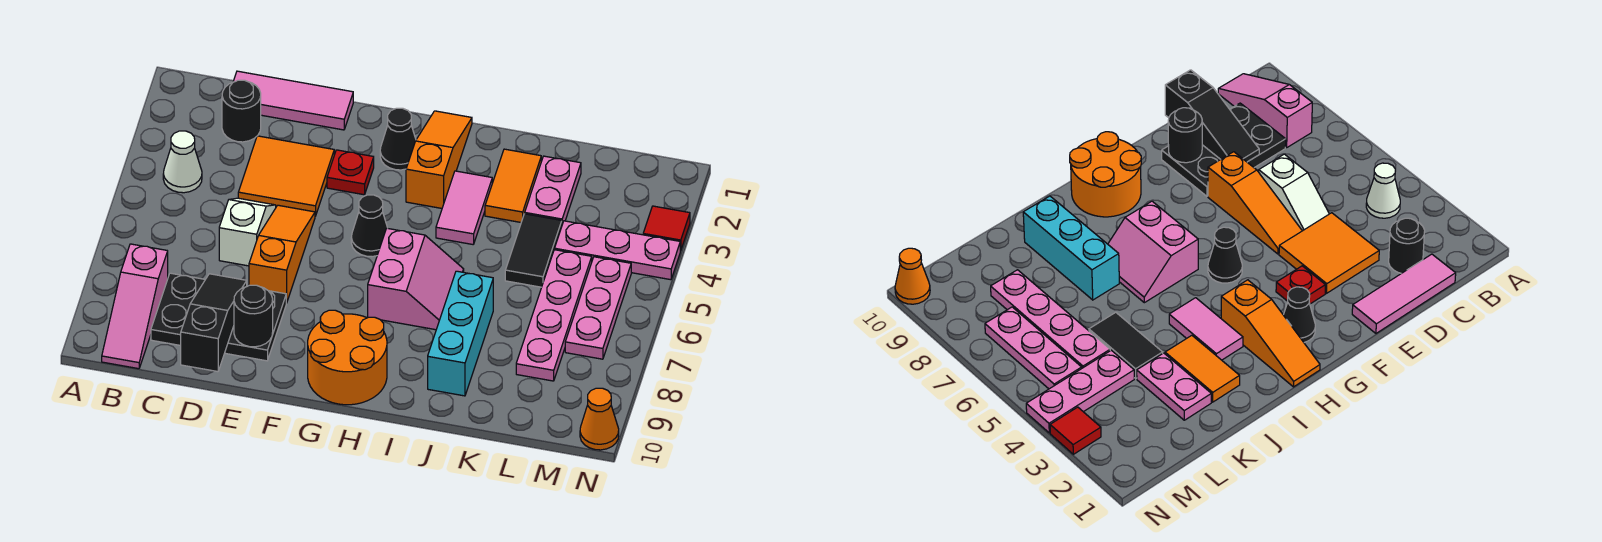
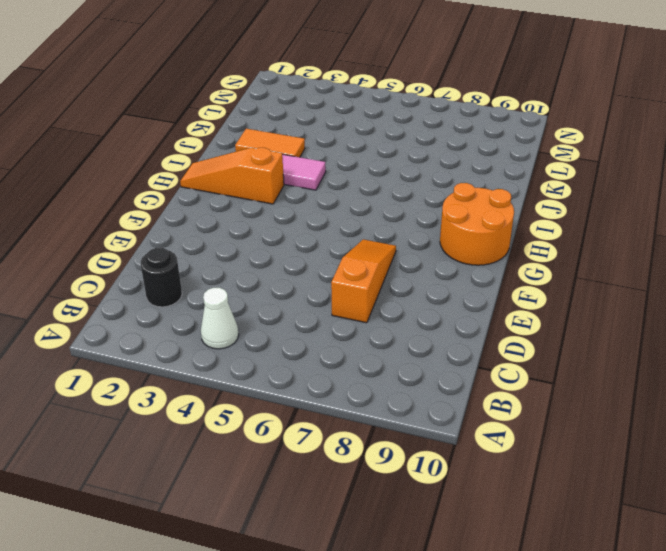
orange 1x3 slope [331,239,396,323] -> orange 1x3 slope turned to [249,205,315,303]
none -> pink 1x3 slope [102,244,168,369]
none -> pink 1x3 tile [233,71,353,130]
none -> black 2x3 plate [151,273,286,361]

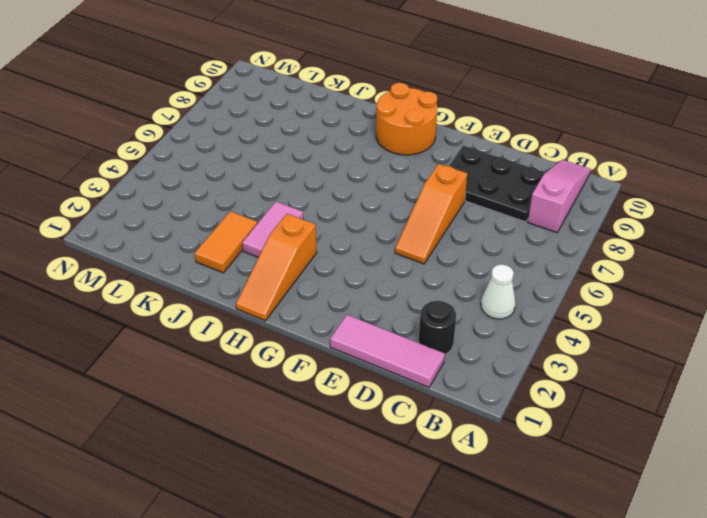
none -> orange 2x2 tile [238,136,334,216]
none -> white 1x2 slope [219,198,276,266]
none -> red 1x1 plate [327,150,374,195]

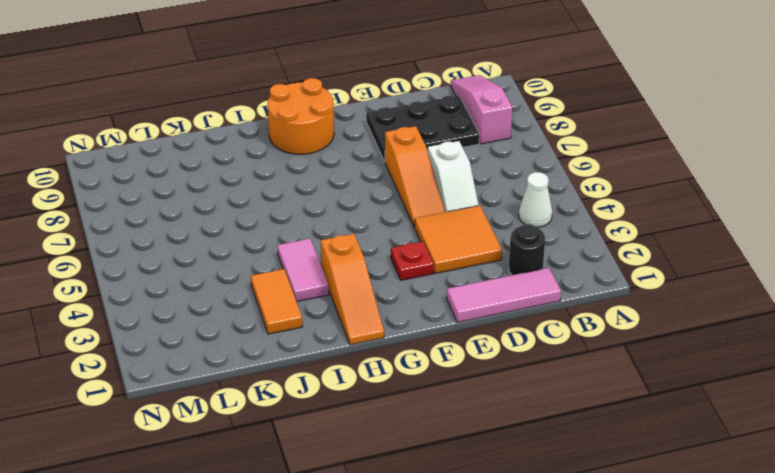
none -> black 1x1 cone [380,108,416,170]
none -> black 1x1 cone [351,195,387,257]
none -> pink 2x2 slope [368,228,464,330]

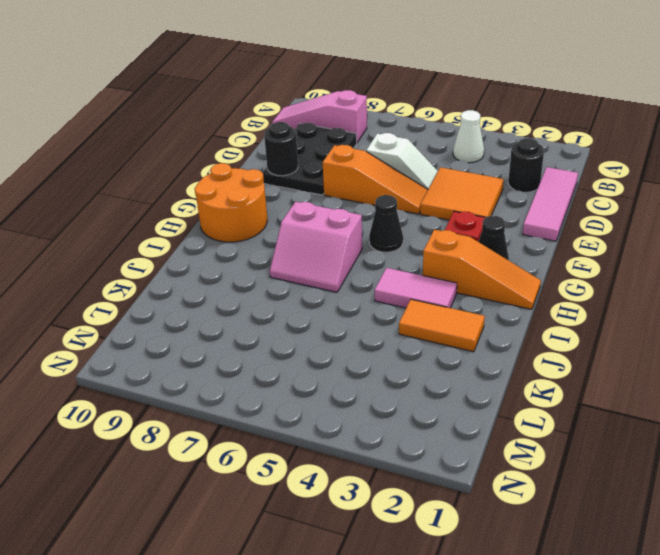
none -> cyan 1x3 brick [428,271,493,396]
none -> pink 1x2 plate [525,156,581,224]
none -> black 1x2 tile [505,214,562,287]

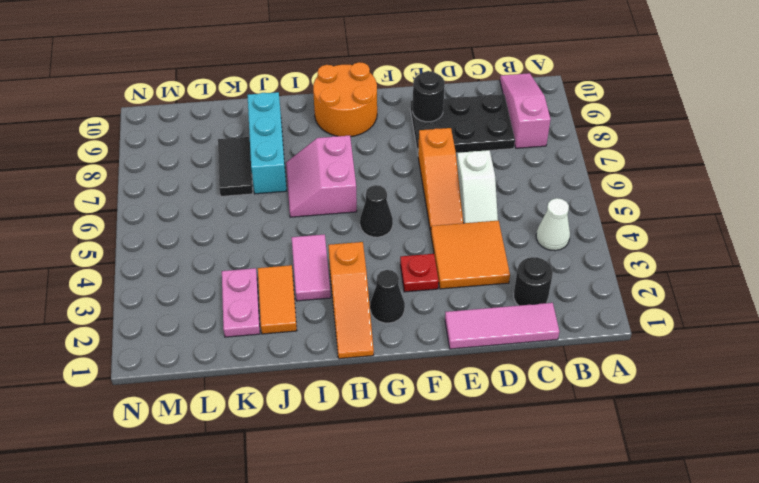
black 1x2 tile [218,137,253,196] -> black 1x2 tile moved to [505,214,562,287]
none -> pink 1x3 plate [555,221,680,280]
none -> pink 1x4 plate [516,250,592,381]
none -> pink 1x3 plate [565,257,631,359]

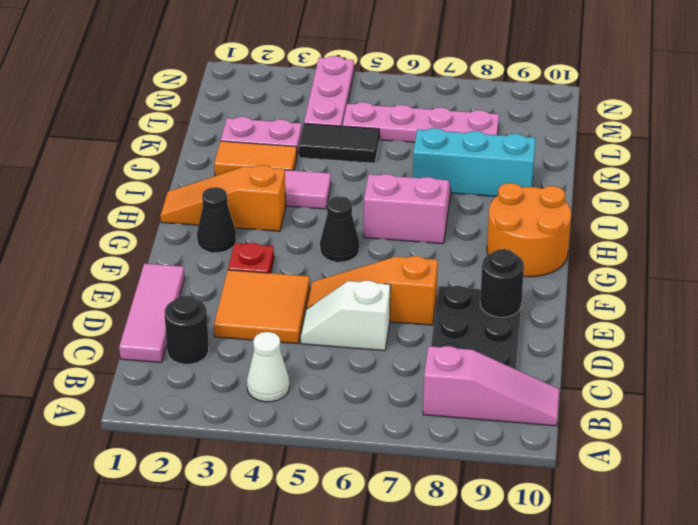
none -> pink 1x3 plate [565,257,631,359]
none -> red 1x1 tile [643,206,690,251]
none -> orange 1x1 cone [580,388,619,450]

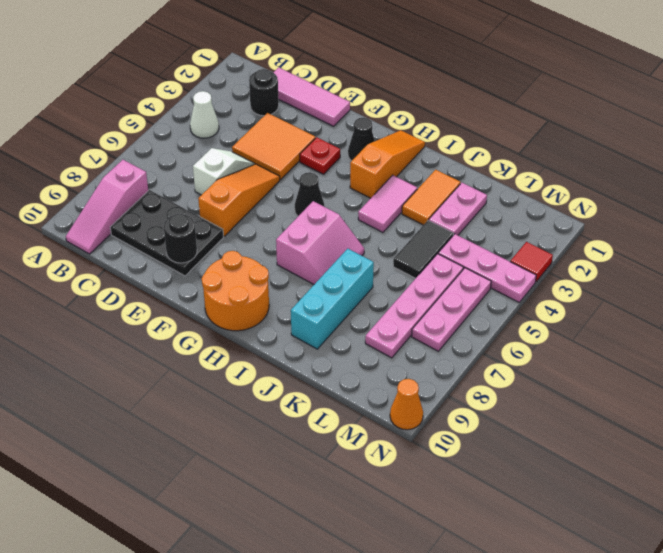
none -> black 1x3 slope [181,274,247,372]

